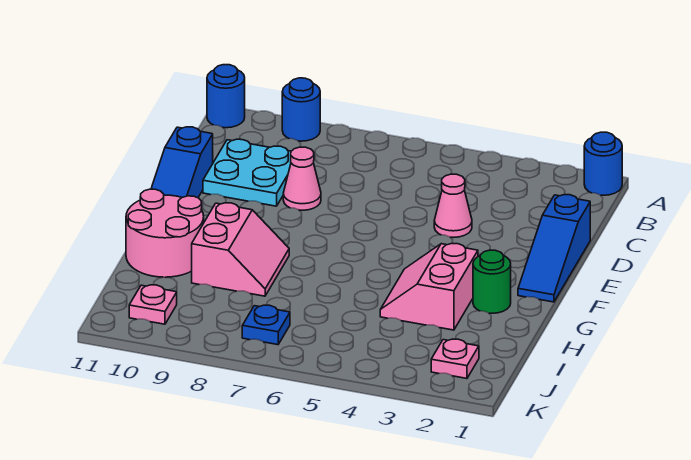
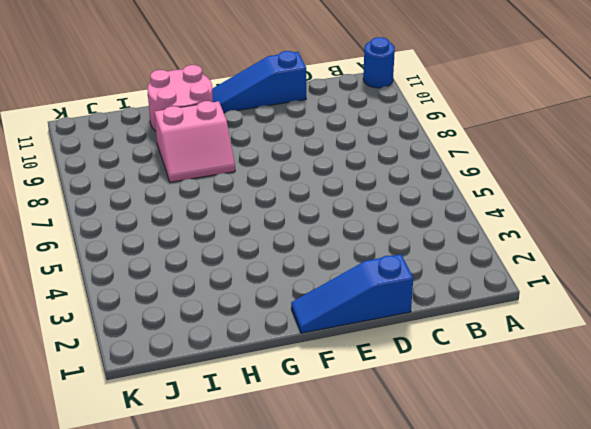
none -> blue 1x1 round brick [584,132,622,195]
none -> blue 1x1 round brick [282,78,320,141]
none -> cyan 2x2 plate [203,139,291,206]

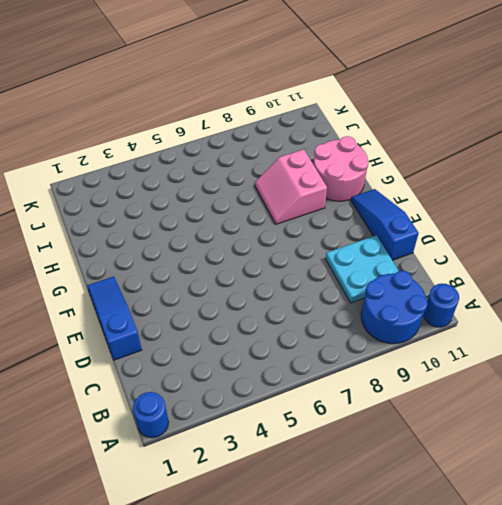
blue 2x2 round brick [361,271,428,344] -> blue 1x1 round brick [282,78,320,141]
none -> pink 1x1 cone [434,174,472,237]
none -> pink 1x1 cone [283,147,321,210]
none -> green 1x1 round brick [473,250,511,313]

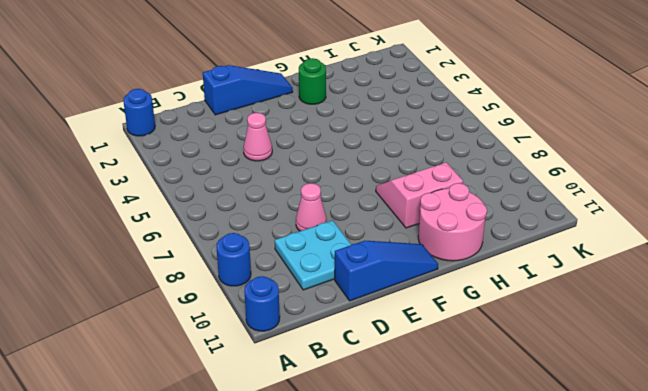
none -> pink 2x2 slope [380,243,478,330]
none -> pink 1x1 plate [431,339,479,378]
none -> blue 1x1 plate [242,305,290,345]

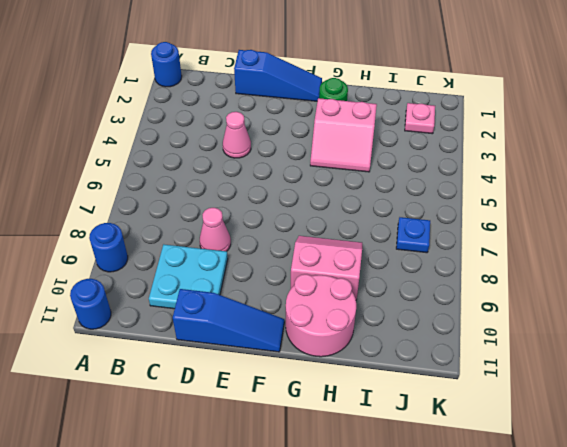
none -> pink 1x1 plate [129,285,177,324]

